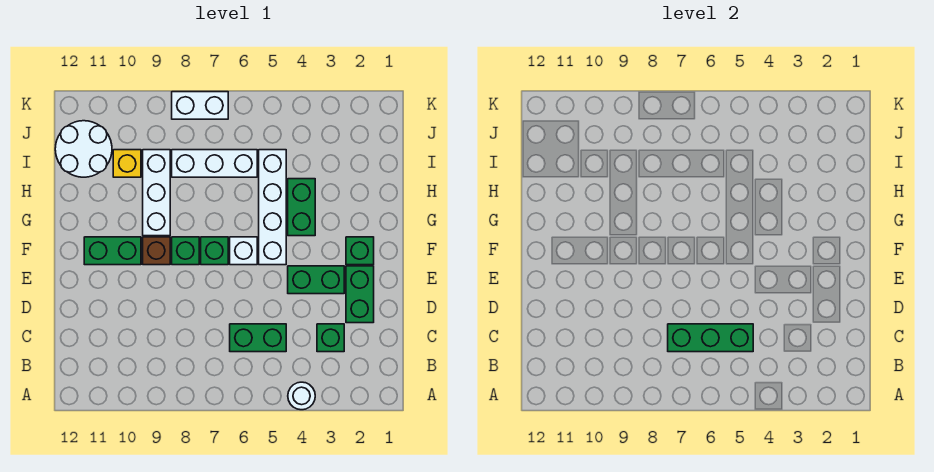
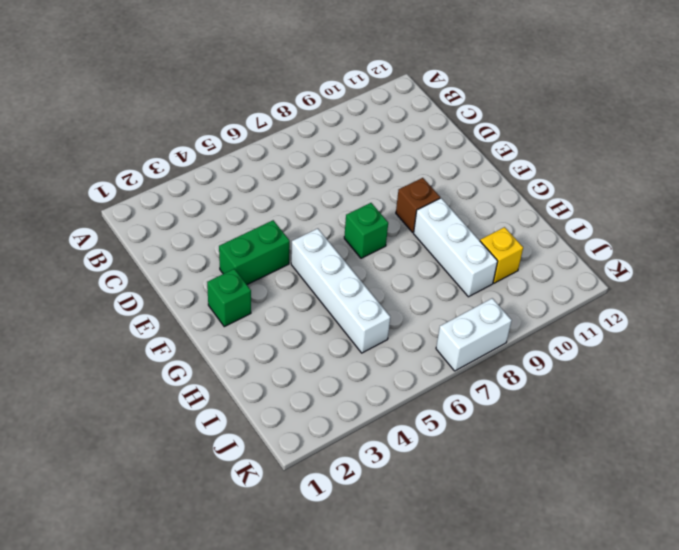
none -> white 1x1 round brick [288,382,315,410]
none -> green 1x1 brick [317,324,344,352]
none -> green 1x2 brick [230,324,286,352]

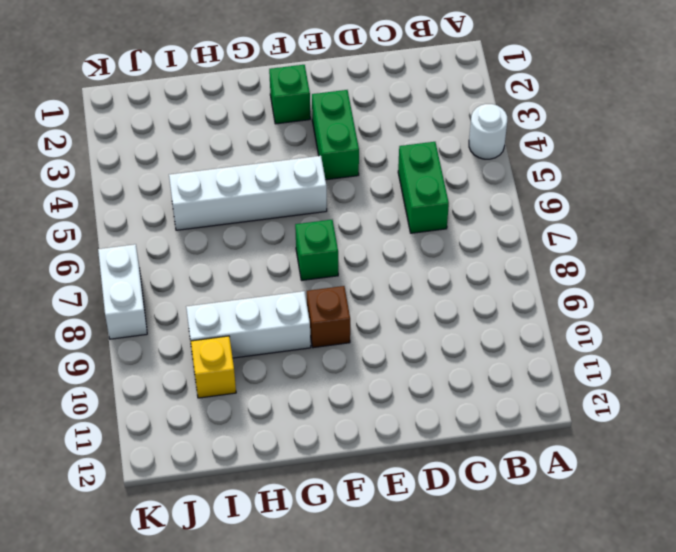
none -> green 1x1 brick [317,324,344,352]
none -> green 1x2 brick [346,266,374,323]
none -> white 1x1 brick [230,237,257,265]

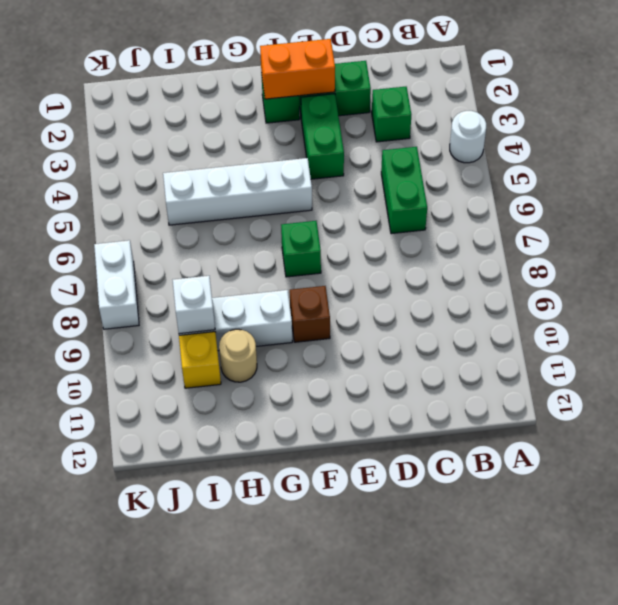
orange 1x2 brick [260,39,335,99] -> none
tan 1x1 round brick [219,329,257,382] -> none
white 1x1 brick [173,276,215,334] -> white 1x1 brick moved to [230,237,257,265]
none -> green 1x1 brick [172,237,199,265]
none -> green 1x2 brick [84,237,141,265]
none -> green 1x2 brick [288,179,315,236]

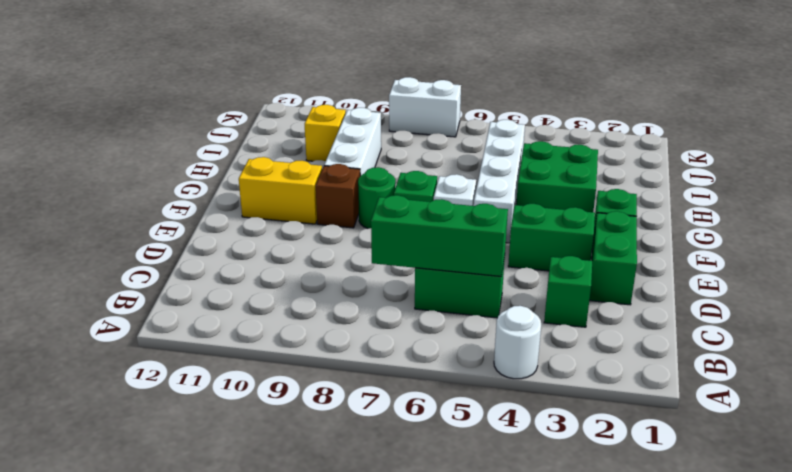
green 1x1 round brick [358,167,395,229] -> green 1x1 brick [172,237,199,265]
yellow 1x2 brick [239,157,322,224] -> green 1x2 brick [84,237,141,265]
green 2x2 brick [516,141,598,212] -> green 1x2 brick [288,179,315,236]
none -> white 1x3 brick [172,150,257,177]
none -> white 2x2 round brick [55,121,112,177]

